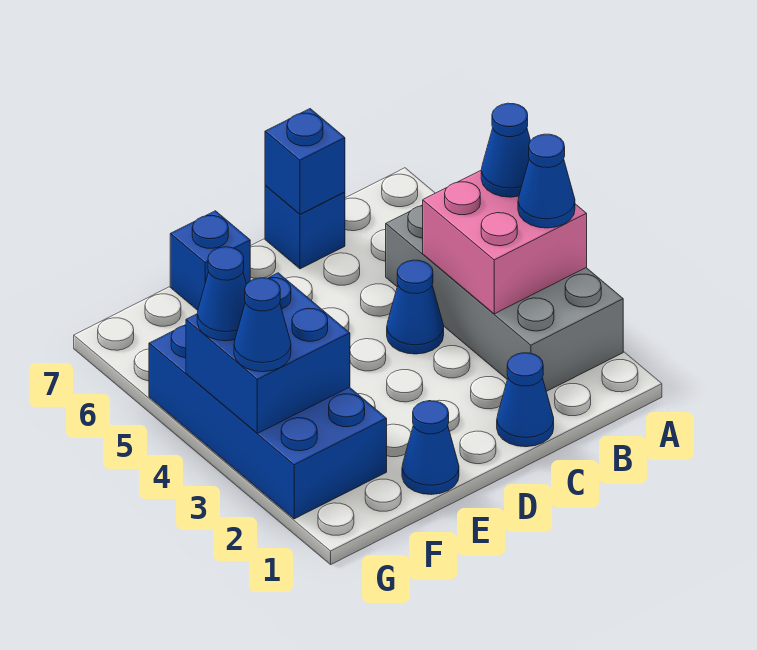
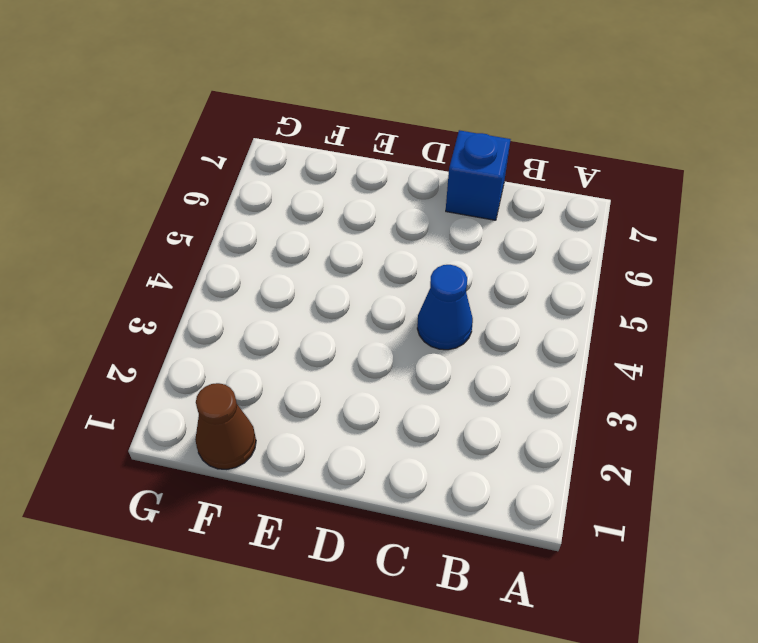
brown 1x1 cone [195,383,256,469] -> none
none -> grey 2x4 brick [386,205,623,391]
none -> blue 1x1 cone [497,353,554,447]
none -> blue 1x1 cone [402,401,459,495]

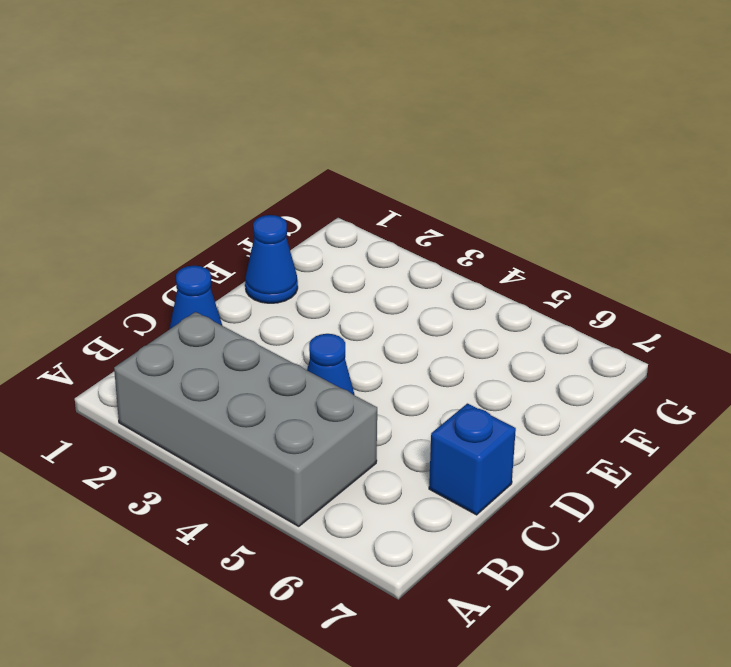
none -> blue 1x1 brick [170,211,250,310]
none -> blue 2x4 brick [149,325,387,519]
none -> pink 2x2 brick [423,171,587,314]

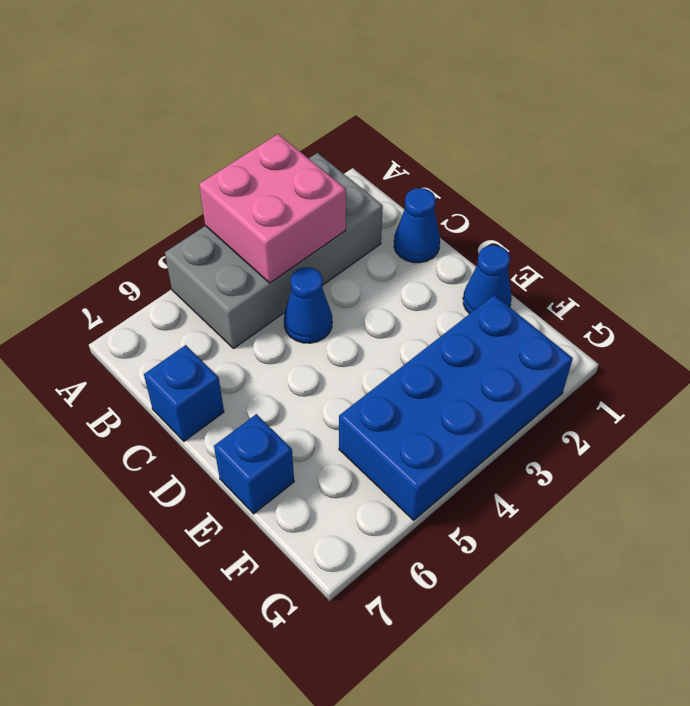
none -> blue 1x1 brick [265,109,345,214]
none -> blue 2x2 brick [186,273,350,433]
none -> blue 1x1 cone [518,134,575,228]

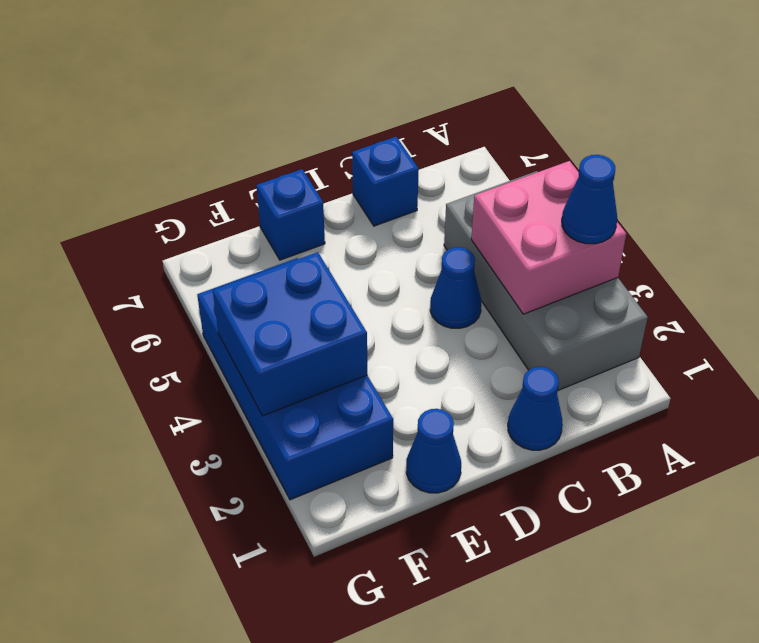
none -> blue 1x1 brick [265,109,345,214]
none -> blue 1x1 cone [481,103,530,197]
none -> blue 1x1 cone [234,278,291,372]

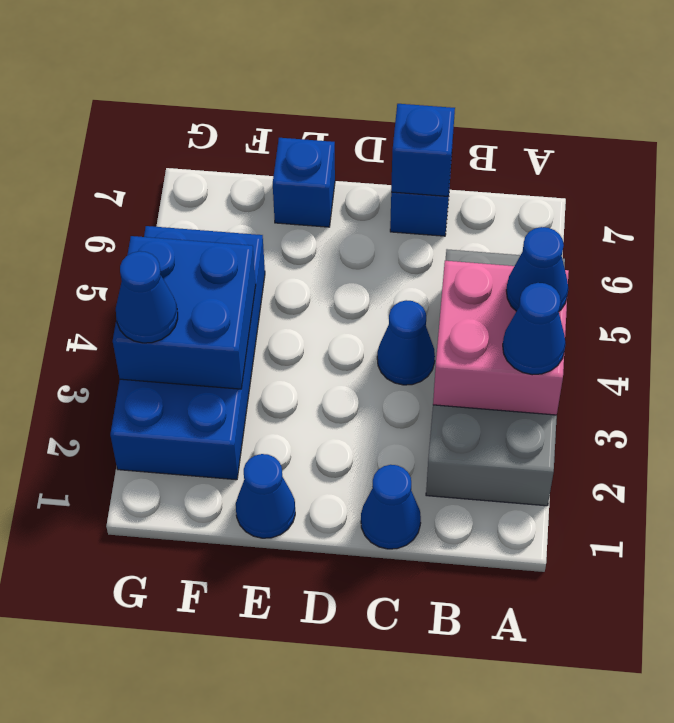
none -> blue 1x1 cone [197,247,246,341]

